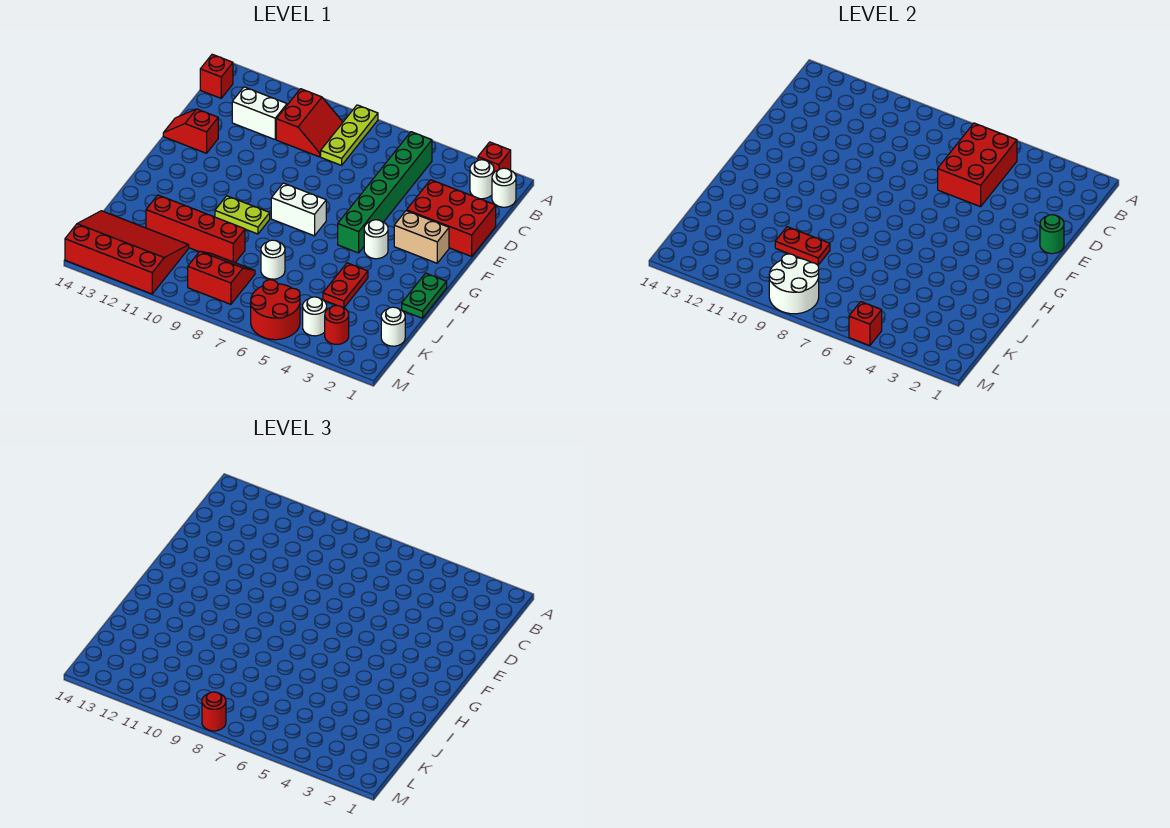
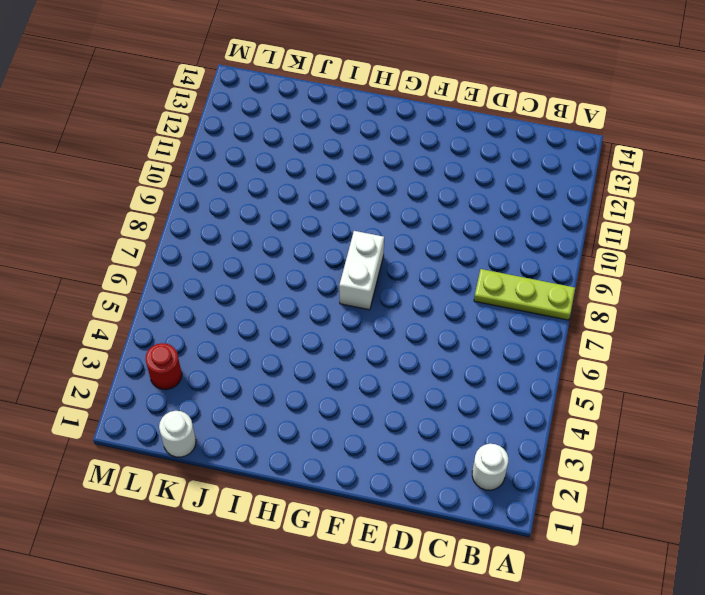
none -> red 1x1 brick [478,142,511,172]
none -> white 1x1 round brick [492,168,516,207]
none -> green 1x6 brick [338,132,432,253]
none -> red 2x2 slope [276,89,343,157]

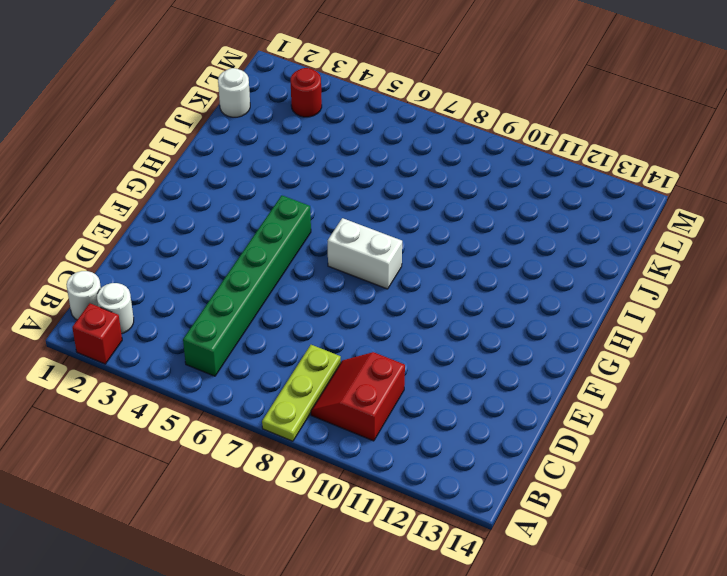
none -> red 1x1 brick [200,54,233,98]
none -> white 1x2 brick [232,87,287,139]
none -> red 2x3 brick [407,180,496,256]
none -> red 1x2 slope [163,109,218,153]

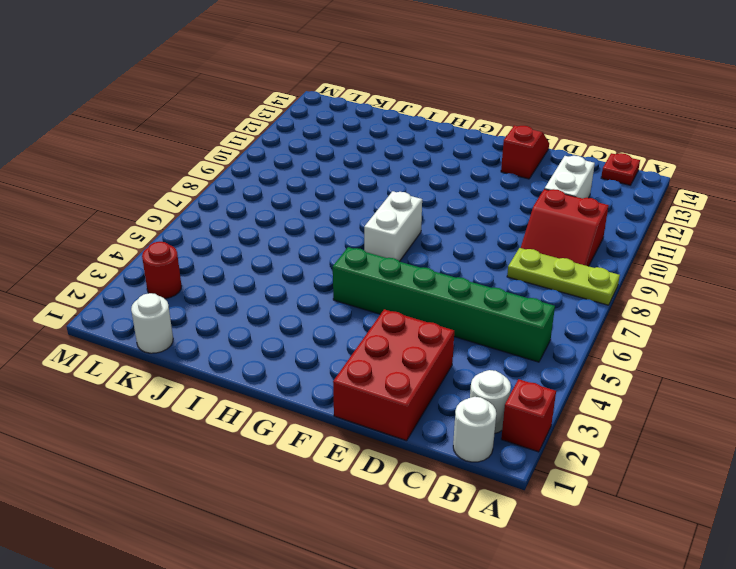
red 1x1 plate [601,153,640,185] -> red 1x1 brick [200,54,233,98]
none -> tan 1x2 brick [394,211,449,263]
none -> white 1x1 round brick [364,220,388,259]
none -> green 1x2 plate [402,273,447,318]
none -> lime 1x2 plate [215,196,270,234]

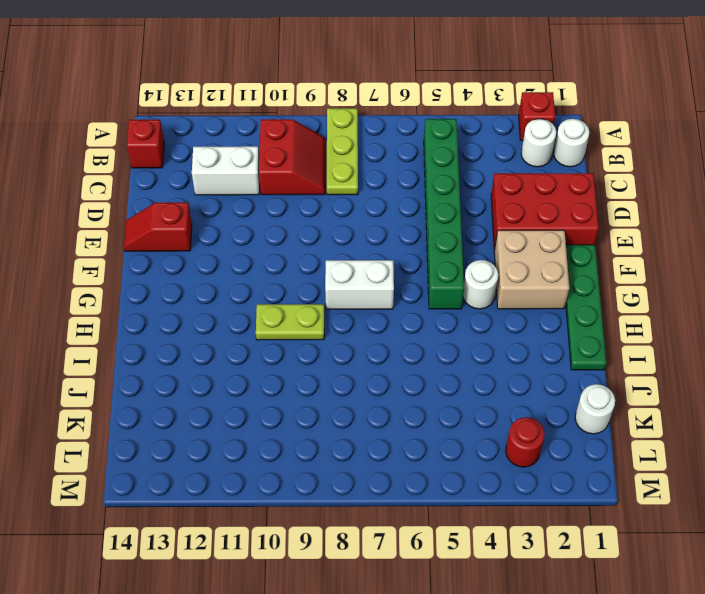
green 1x4 plate [566,245,606,370] -> green 1x2 plate [402,273,447,318]
tan 2x2 brick [494,230,569,309] -> tan 1x2 brick [394,211,449,263]
none -> red 1x2 plate [323,263,368,308]
none -> white 1x1 round brick [261,240,285,279]
none -> red 1x4 brick [146,195,245,263]
none -> red 2x2 slope [188,251,255,304]

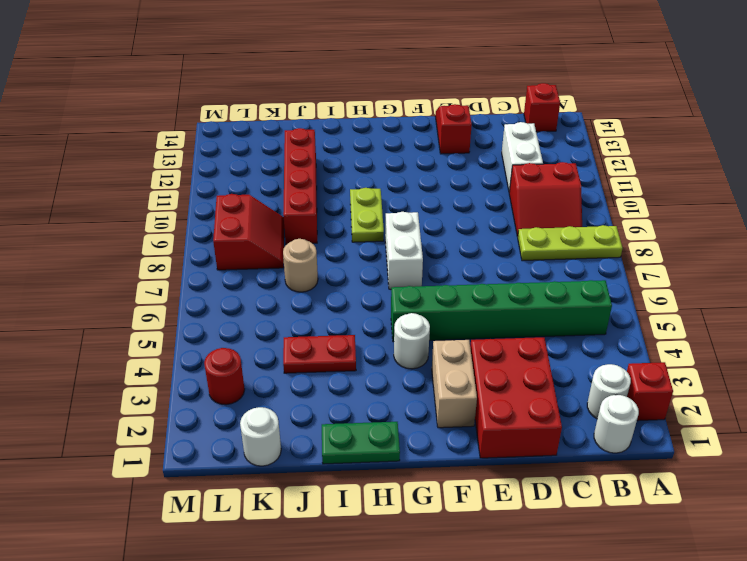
tan 1x1 round brick [283,239,318,292] -> white 1x1 round brick [261,240,285,279]
none -> red 3x4 slope [65,211,189,294]
none -> white 1x1 round brick [303,297,327,336]
none -> red 2x2 round brick [251,280,300,340]
none -> red 2x3 brick [938,123,1017,207]

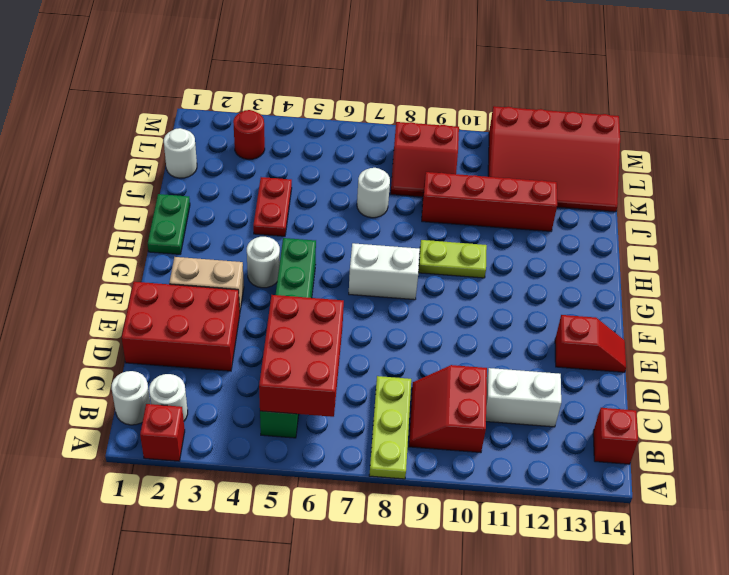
none -> white 1x1 round brick [303,297,327,336]
none -> red 2x2 round brick [251,280,300,340]
none -> green 1x1 round brick [1040,215,1064,254]
none -> red 1x2 plate [775,227,830,265]

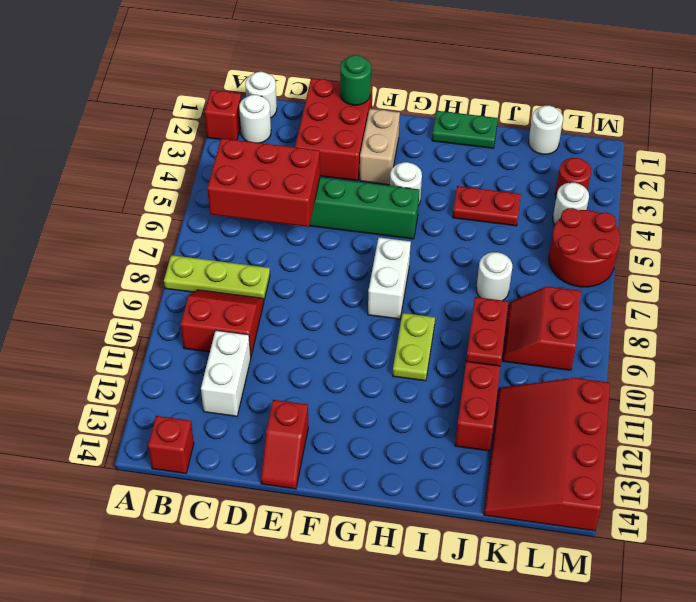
none -> white 2x2 round brick [769,254,819,314]
none -> red 1x1 brick [849,302,882,346]
none -> red 1x1 round brick [202,692,226,731]

